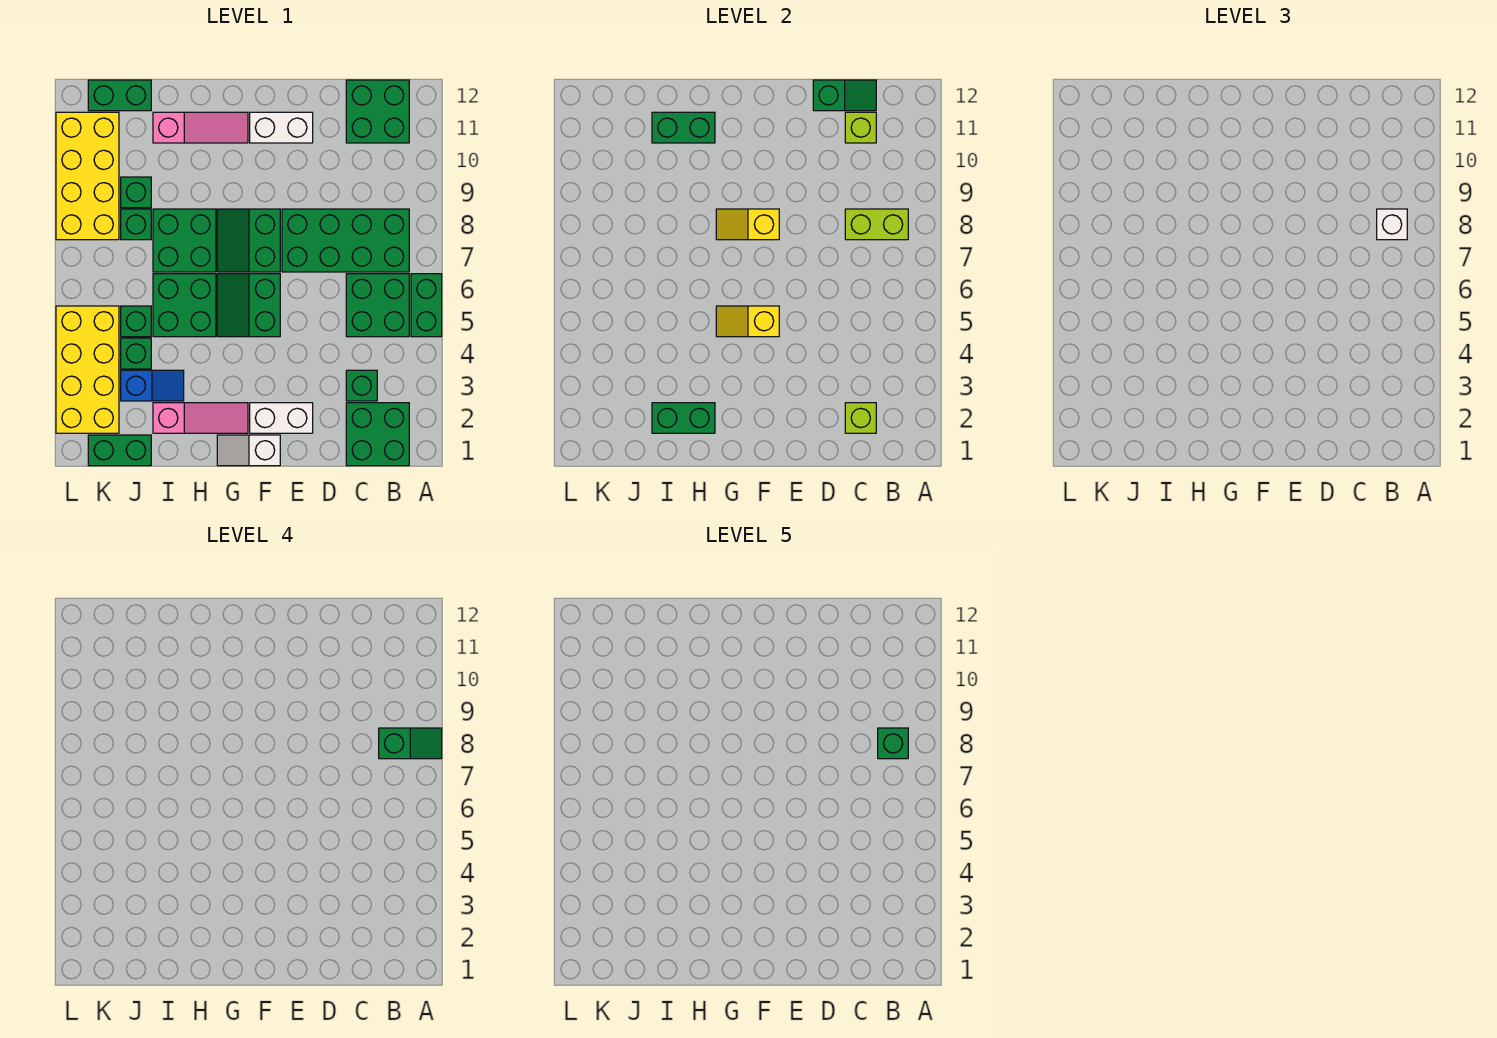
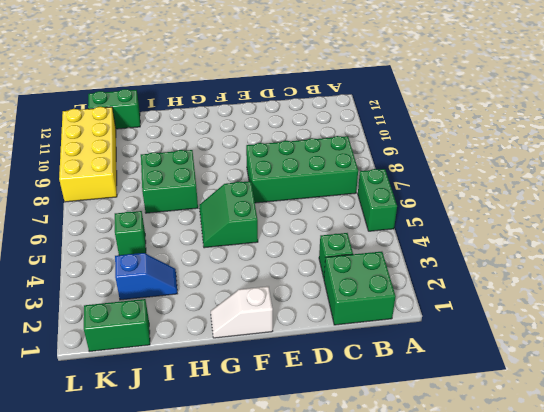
none -> green 2x2 brick [346,274,409,337]
none -> green 2x2 brick [346,80,409,143]
none -> white 1x2 brick [250,403,313,433]
none -> white 1x2 brick [250,112,313,143]

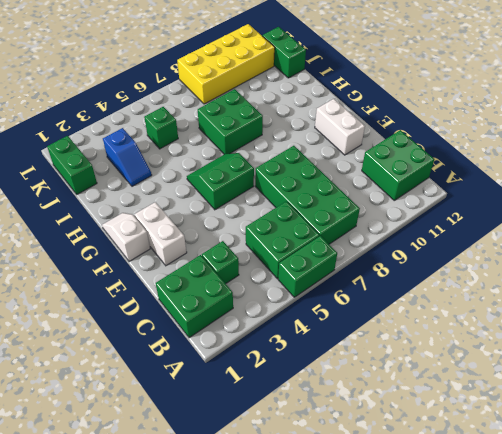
none -> green 2x2 slope [217,209,280,272]
none -> pink 1x3 slope [153,403,248,433]
none -> pink 1x3 slope [153,112,248,143]
none -> green 2x2 brick [153,274,216,337]

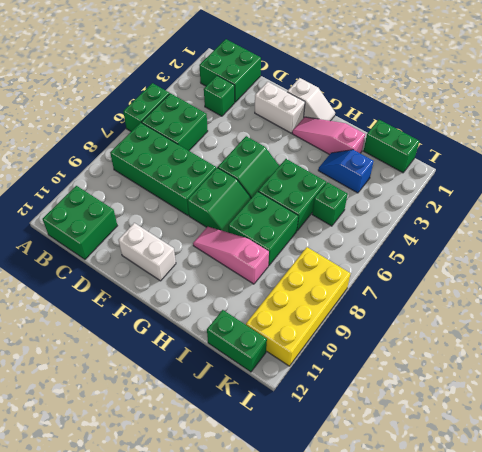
pink 1x3 slope [193,227,269,284] -> pink 1x3 slope moved to [153,112,248,143]
none -> green 1x1 brick [121,338,151,369]
none -> green 1x1 brick [121,209,151,240]
none -> green 1x1 brick [121,177,151,208]
none -> yellow 2x4 brick [56,306,119,433]

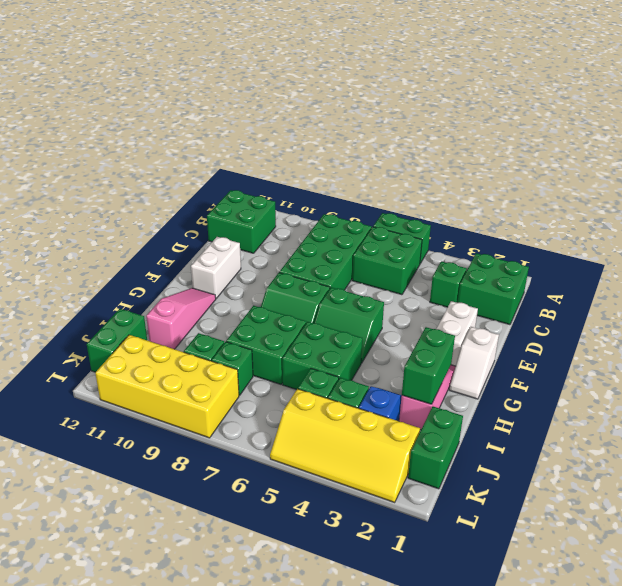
yellow 2x4 slope [270,389,420,502] -> yellow 2x4 brick [56,306,119,433]
none -> lime 1x2 brick [845,209,908,240]
none -> lime 1x1 brick [845,403,876,433]
none -> lime 1x1 brick [845,112,876,143]
none -> green 1x2 slope [813,80,876,111]

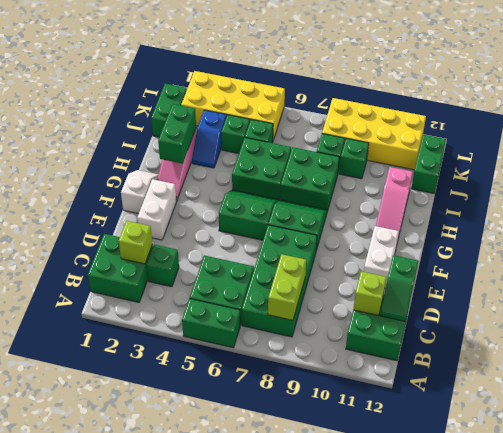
none -> yellow 1x2 slope [716,306,779,337]
none -> yellow 1x2 slope [716,209,779,240]
none -> green 1x2 brick [652,112,715,143]
none -> white 1x1 brick [1377,209,1407,240]

